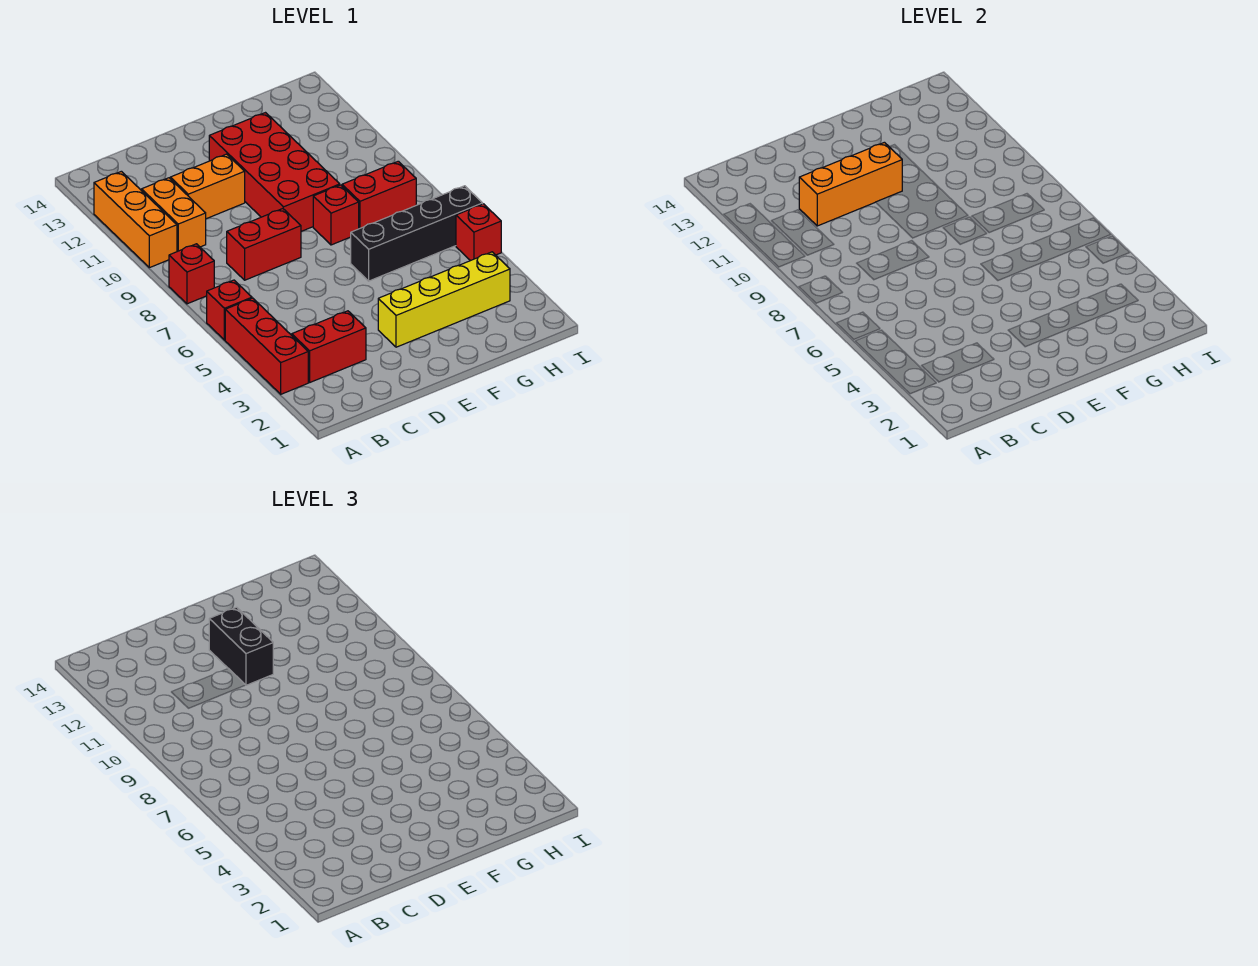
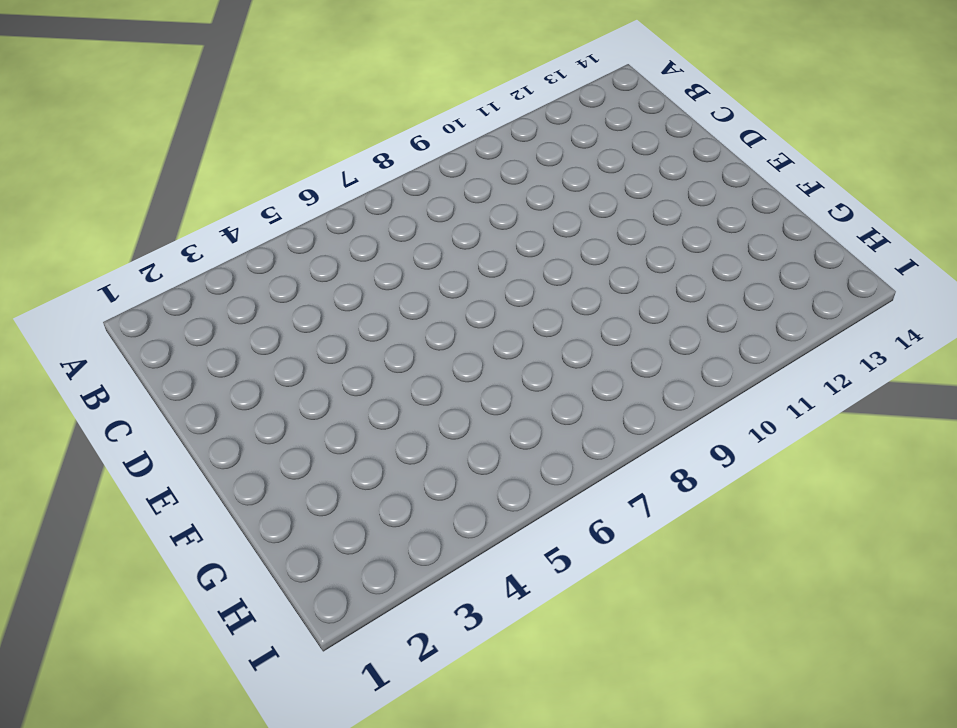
none -> red 1x3 brick [225,298,308,394]
none -> red 1x1 brick [207,280,252,340]
none -> red 1x1 brick [169,244,214,304]

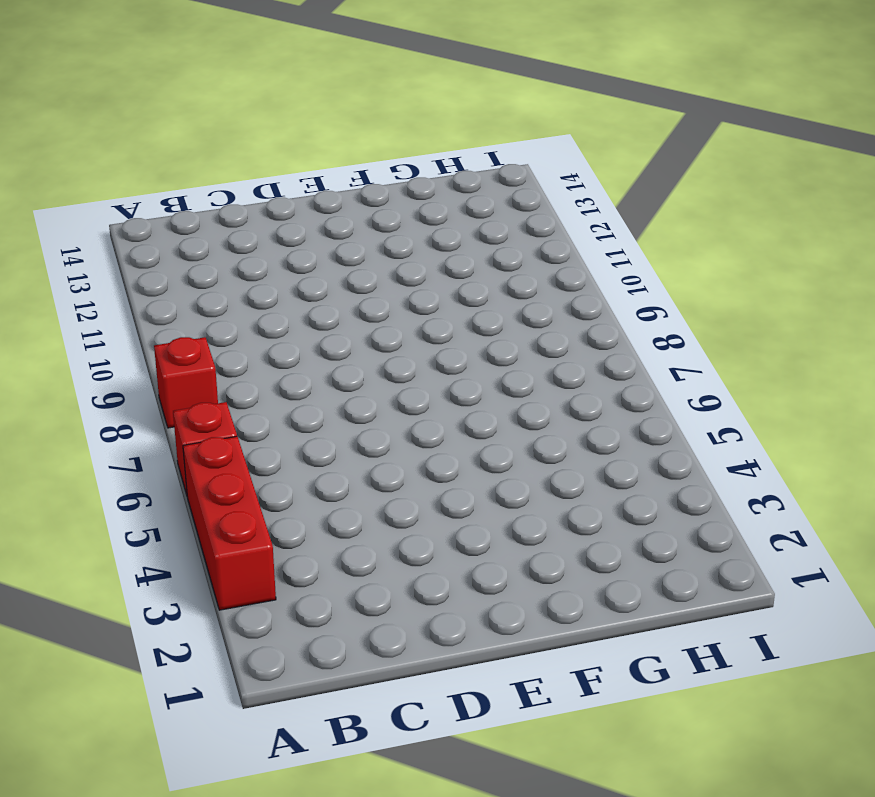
none -> orange 1x3 brick [94,171,177,268]
none -> red 1x2 brick [292,311,366,382]
none -> orange 1x2 brick [142,178,206,252]

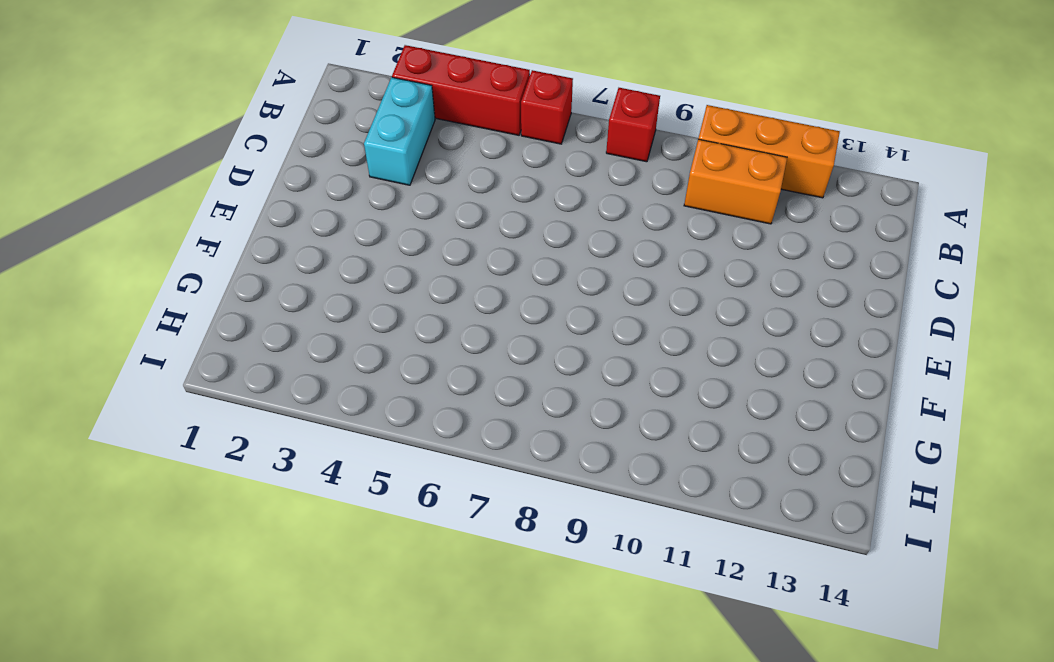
cyan 1x2 brick [364,77,435,185] -> red 1x2 brick [292,311,366,382]
none -> red 1x2 brick [227,209,301,280]
none -> orange 1x2 brick [170,154,245,219]
none -> yellow 1x4 brick [378,252,510,347]

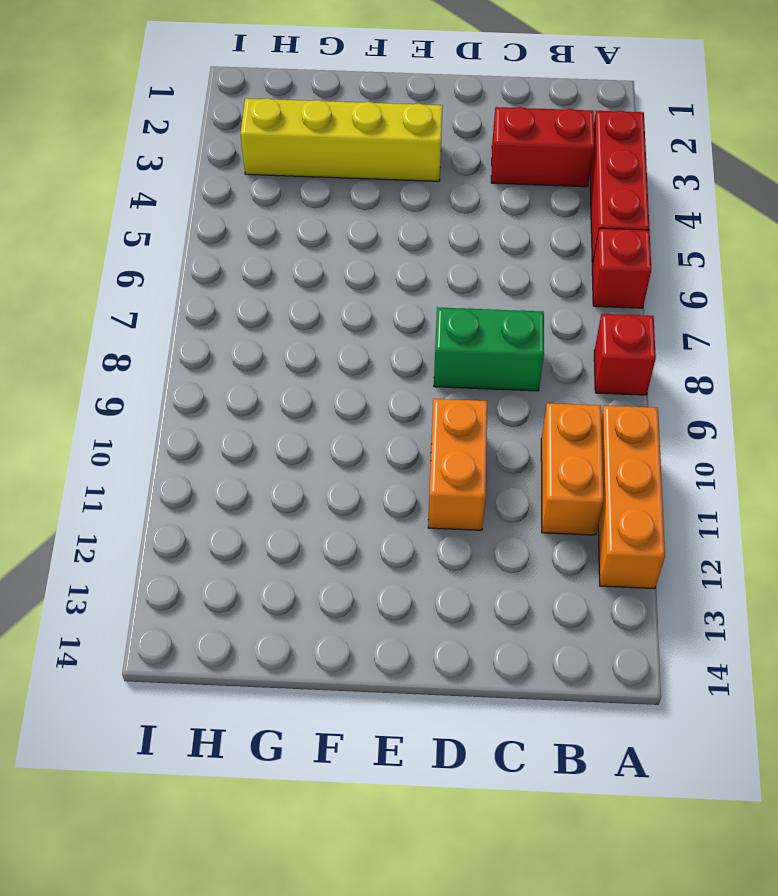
green 1x2 brick [434,307,544,391] -> red 1x2 brick [227,209,301,280]
orange 1x2 brick [428,399,487,530] -> orange 1x2 brick turned to [170,154,245,219]
none -> red 2x4 brick [209,113,340,231]
none -> black 1x4 brick [351,186,483,281]
none -> red 1x1 brick [313,185,359,245]

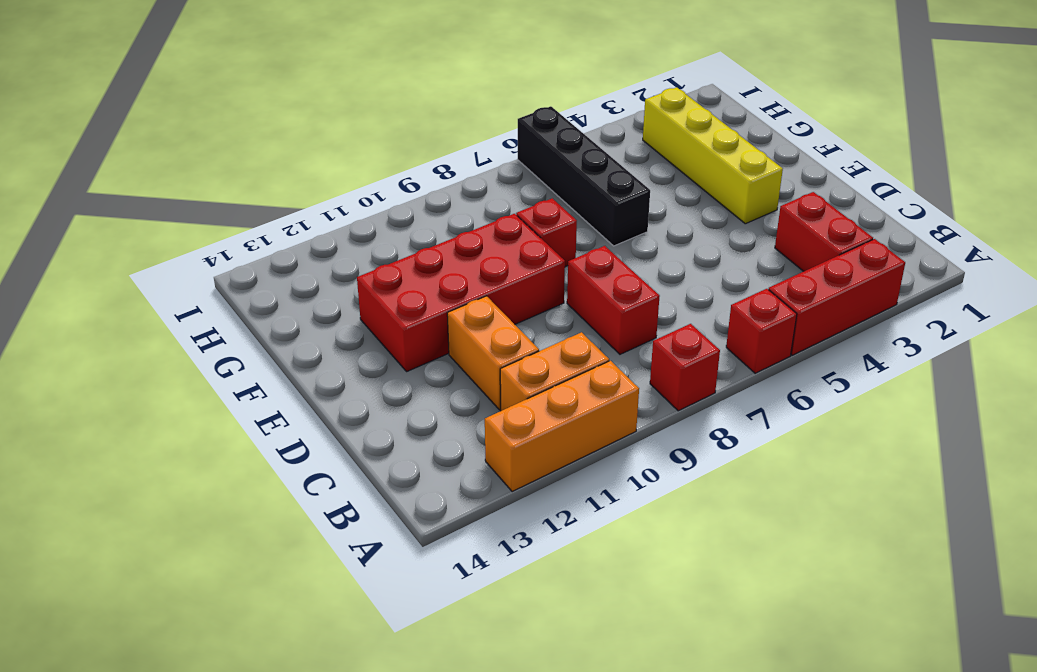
none -> red 1x2 brick [342,161,416,229]
none -> red 1x1 brick [456,204,501,261]
none -> orange 1x3 brick [799,142,902,226]

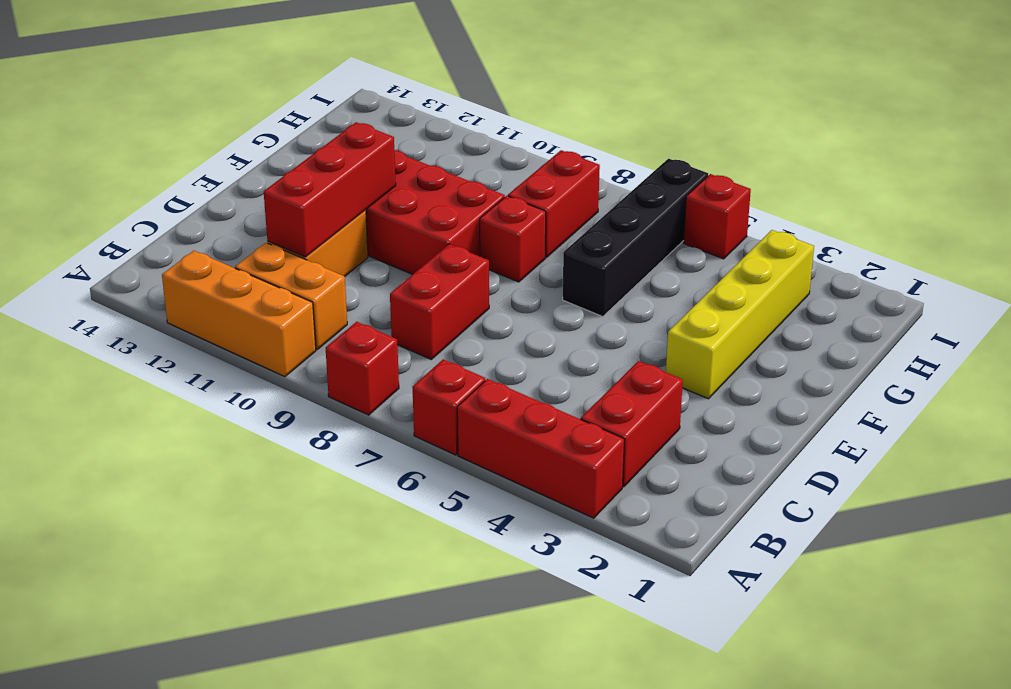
red 1x3 brick [264,122,396,257] -> orange 1x3 brick [799,142,902,226]
none -> black 1x2 brick [209,607,273,685]

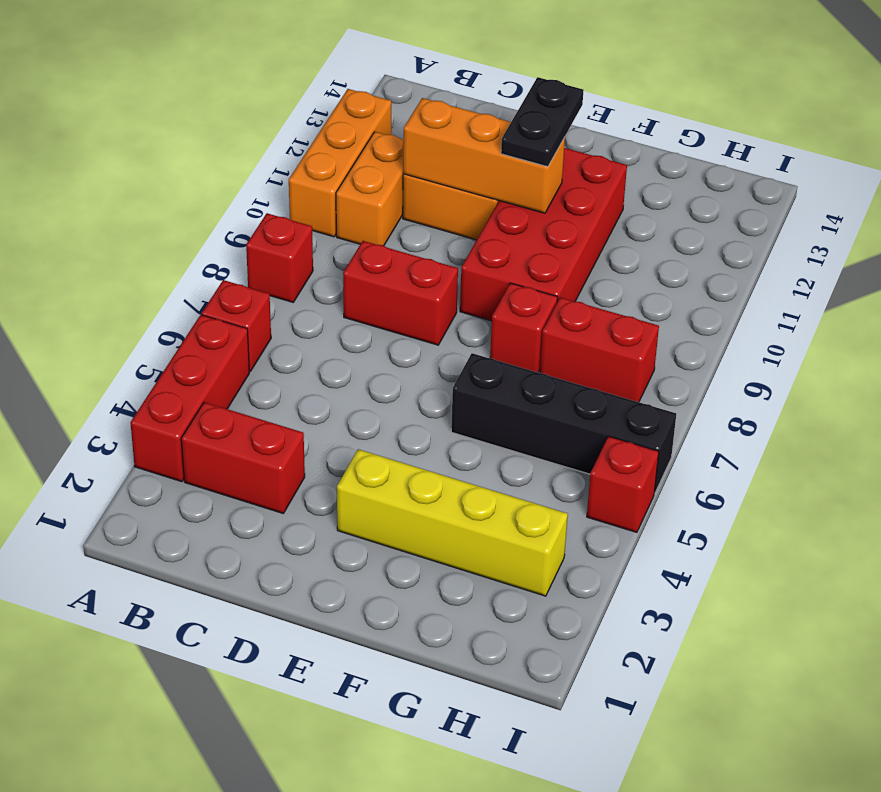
black 1x2 plate [501,77,584,167] -> black 1x2 brick [209,607,273,685]

